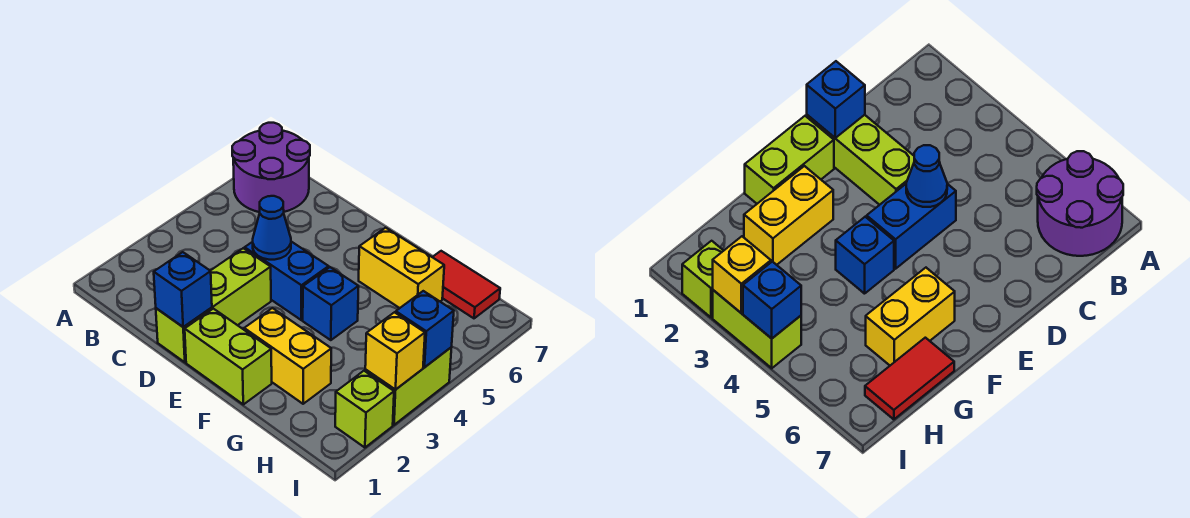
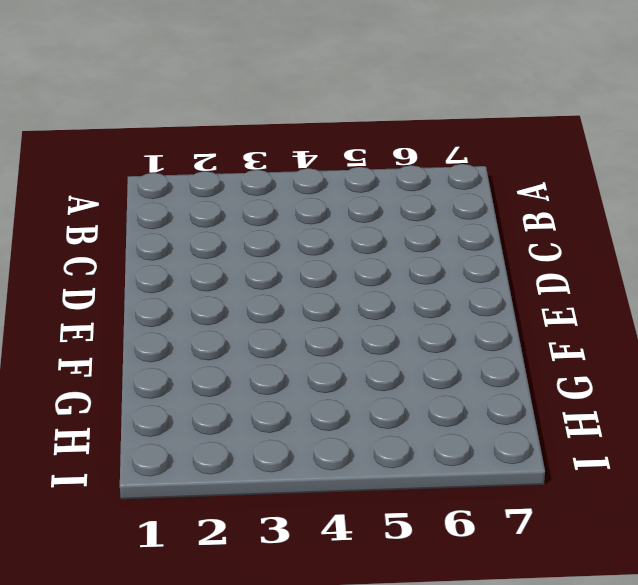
none -> purple 2x2 round brick [232,123,310,212]
none -> lime 1x3 brick [156,248,271,362]
none -> blue 1x2 brick [245,242,329,320]

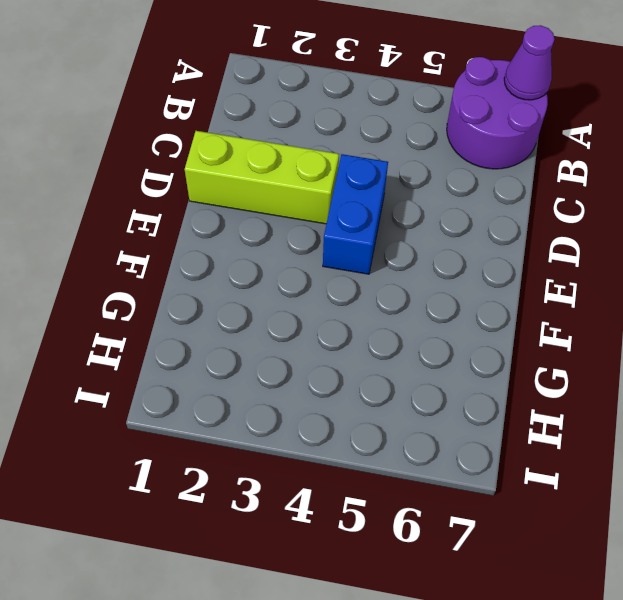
purple 1x1 cone [504,25,555,100] -> none
none -> lime 1x2 brick [185,309,272,404]
none -> yellow 1x2 brick [244,308,331,404]
none -> blue 1x1 brick [303,267,359,340]

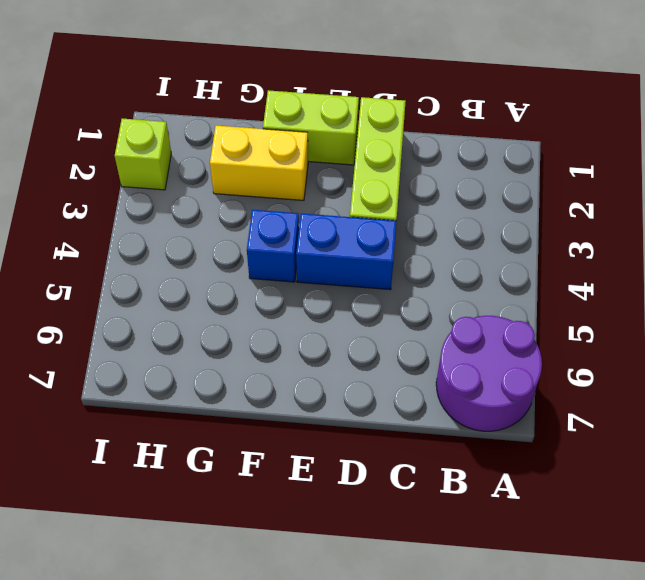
none -> yellow 1x2 brick [359,228,444,308]
none -> red 1x2 tile [433,251,500,318]
none -> lime 1x2 brick [365,347,452,425]

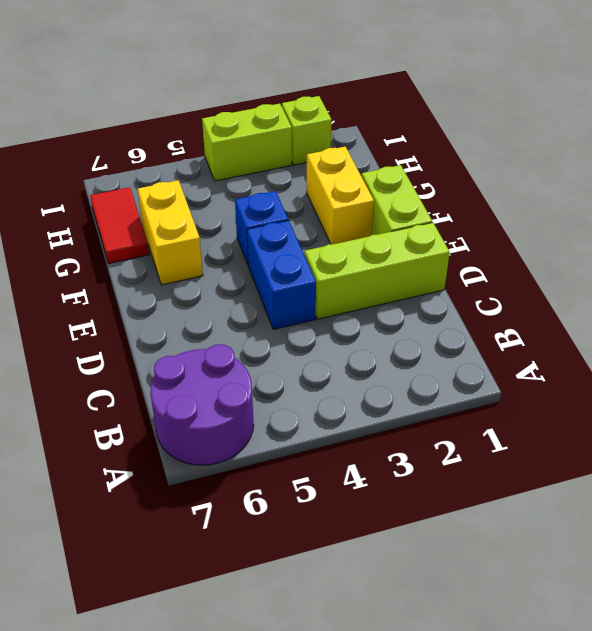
none -> blue 1x1 brick [154,252,212,327]
none -> blue 1x1 cone [253,196,291,260]
none -> yellow 1x1 brick [365,312,425,389]

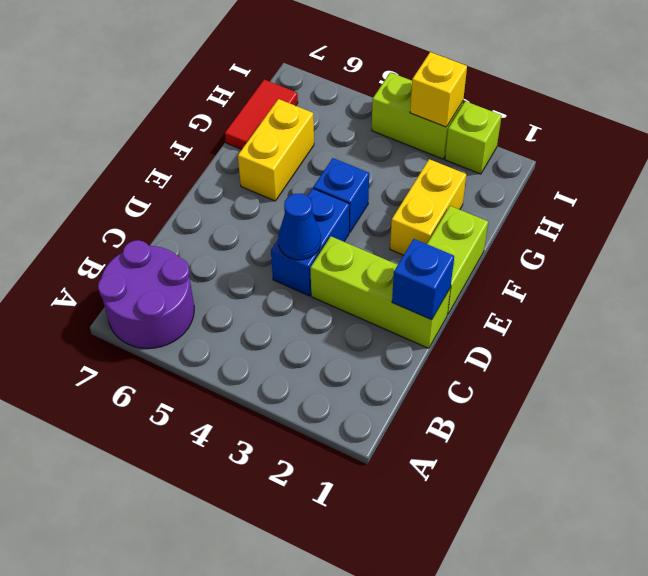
none -> blue 1x1 brick [396,291,454,367]

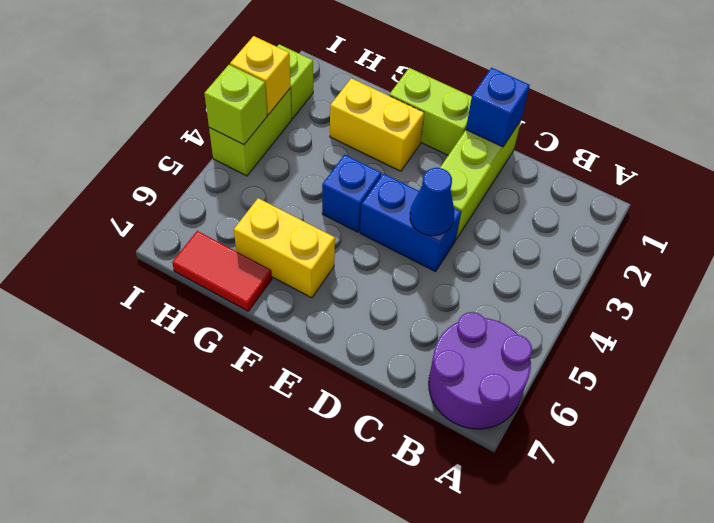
lime 1x1 brick [204,65,267,145] -> blue 1x1 brick [396,291,454,367]

